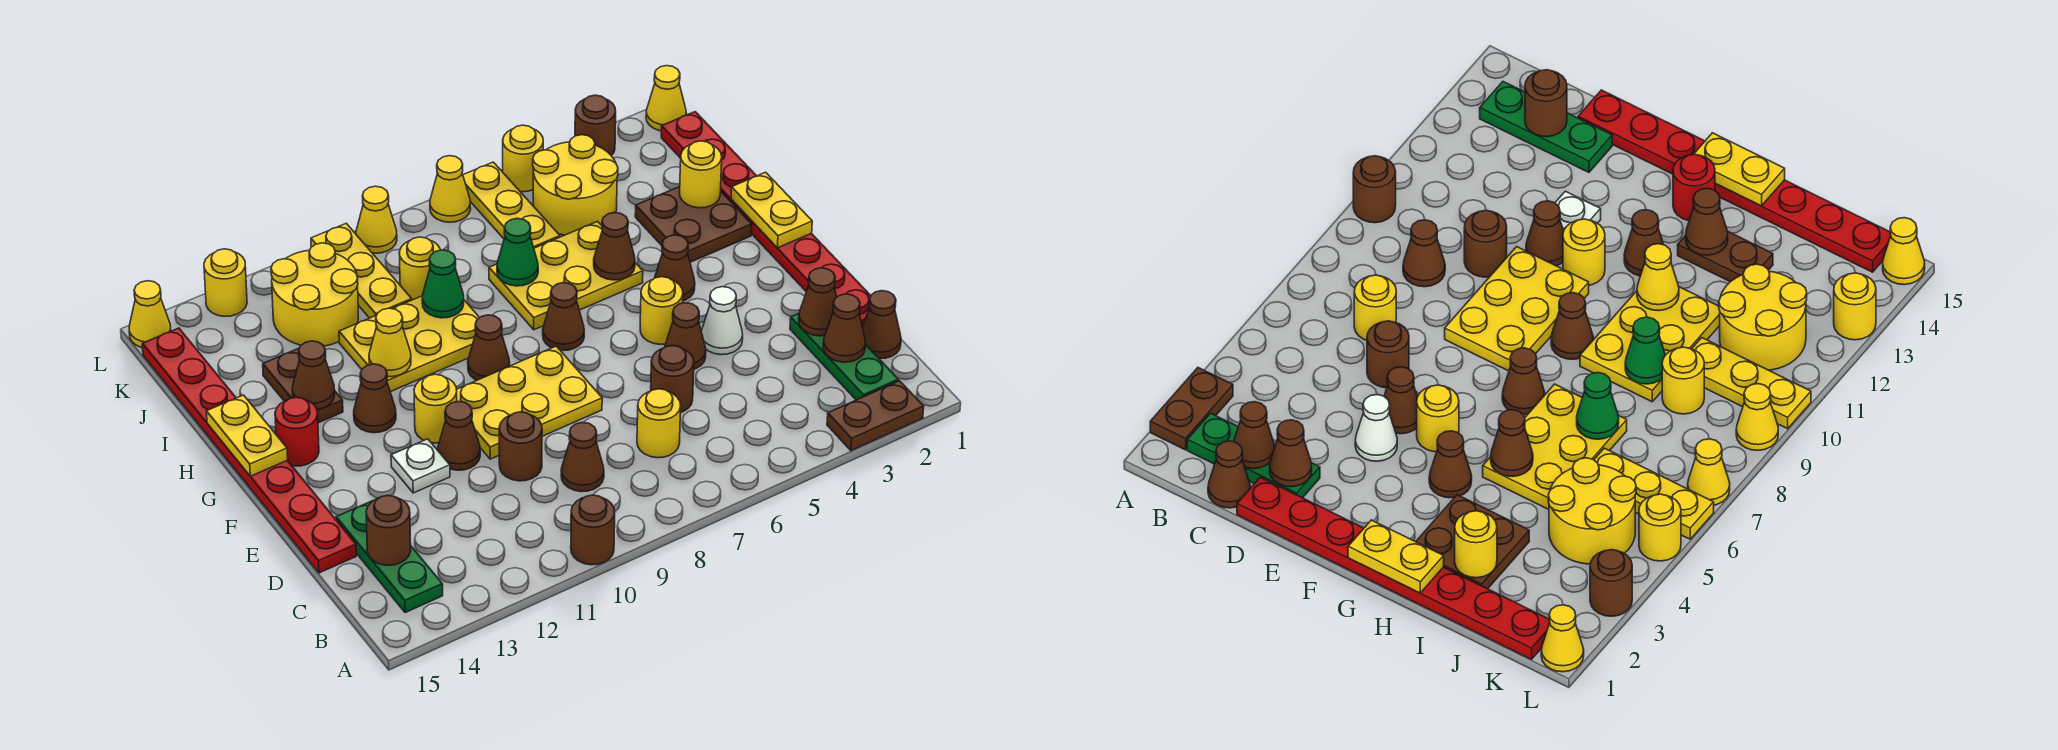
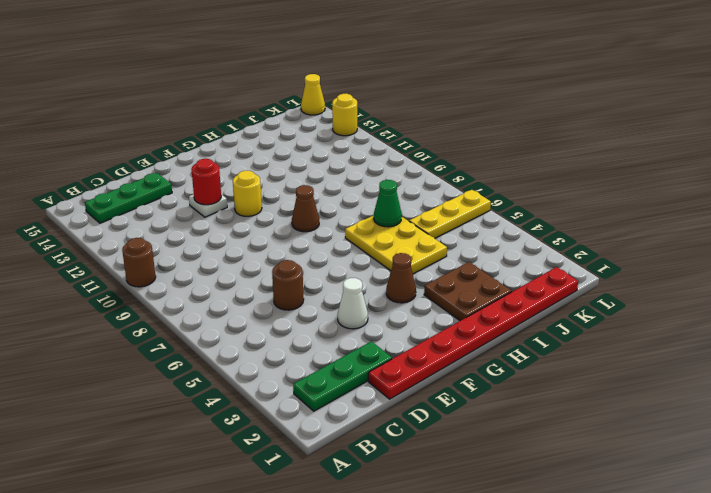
red 1x1 round brick [191,159,221,205] -> red 1x1 round brick moved to [275,397,319,466]
none -> brown 1x2 plate [827,381,924,451]
none -> brown 1x1 cone [862,291,901,359]
none -> yellow 1x1 round brick [637,389,681,458]
none -> brown 1x1 cone [561,422,604,492]

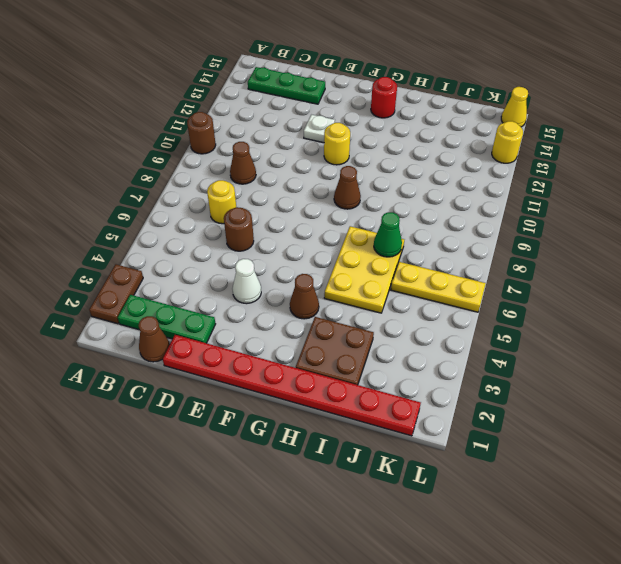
none -> brown 1x1 round brick [499,412,542,481]
none -> red 1x8 plate [142,328,356,573]
none -> brown 1x1 cone [665,303,706,369]
none -> yellow 2x3 plate [456,346,602,459]

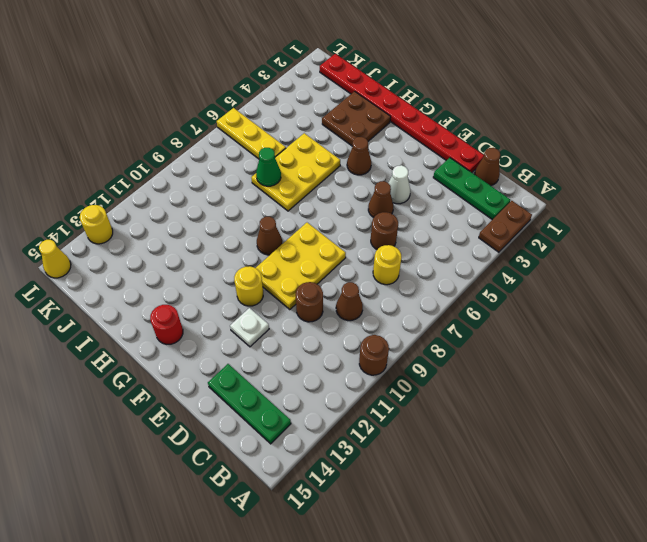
none -> red 1x8 plate [142,328,356,573]
none -> brown 1x1 cone [438,401,480,470]
none -> yellow 1x1 round brick [640,277,683,344]
none -> brown 1x1 cone [543,283,584,351]

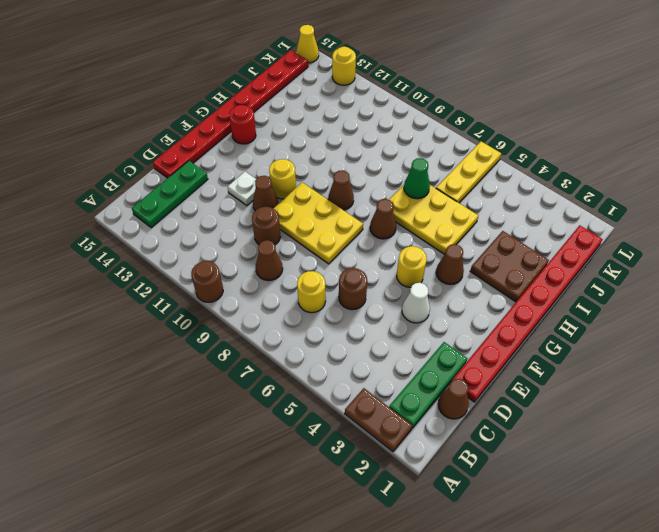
none -> brown 1x1 cone [665,303,706,369]
none -> brown 1x1 cone [354,364,396,433]
none -> yellow 2x3 plate [339,296,480,392]
none -> brown 1x2 plate [263,348,343,423]

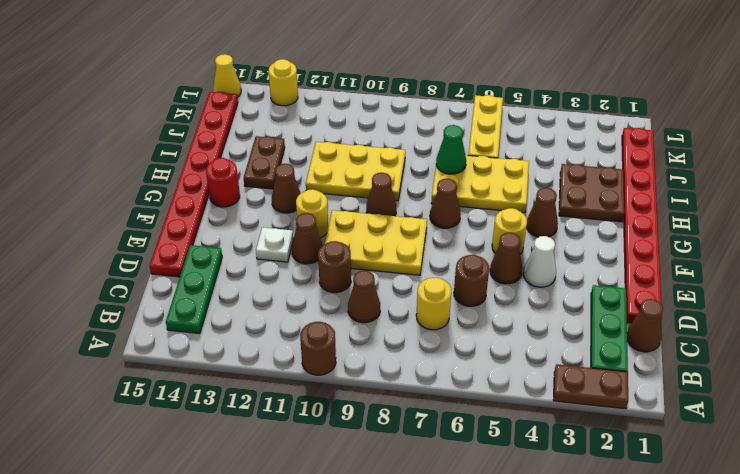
none -> yellow 2x2 round brick [533,135,618,235]
none -> yellow 1x1 round brick [399,237,440,300]
none -> yellow 1x3 plate [311,223,412,318]
none -> yellow 2x2 round brick [271,243,358,346]

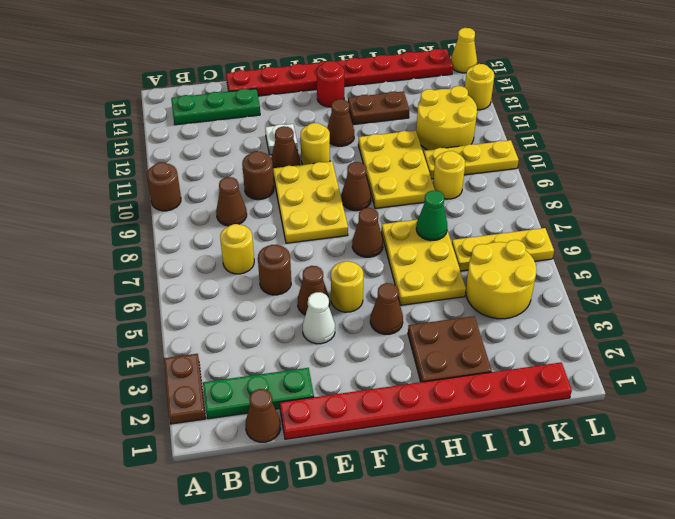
none -> yellow 1x1 cone [646,66,686,131]
none -> brown 1x1 round brick [575,95,616,155]
none -> yellow 1x1 round brick [503,125,543,192]
none -> yellow 1x1 cone [430,156,471,222]

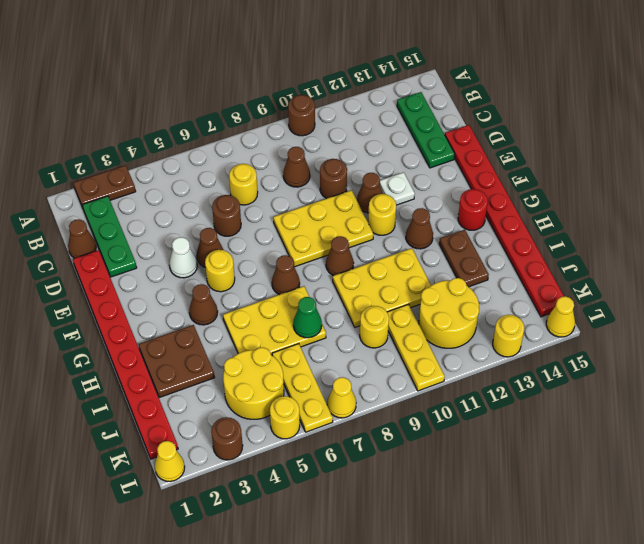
none -> yellow 1x1 cone [356,186,397,253]
none -> brown 1x1 cone [823,294,866,362]
none -> brown 1x1 round brick [366,495,411,565]
none -> brown 1x1 cone [799,268,837,336]

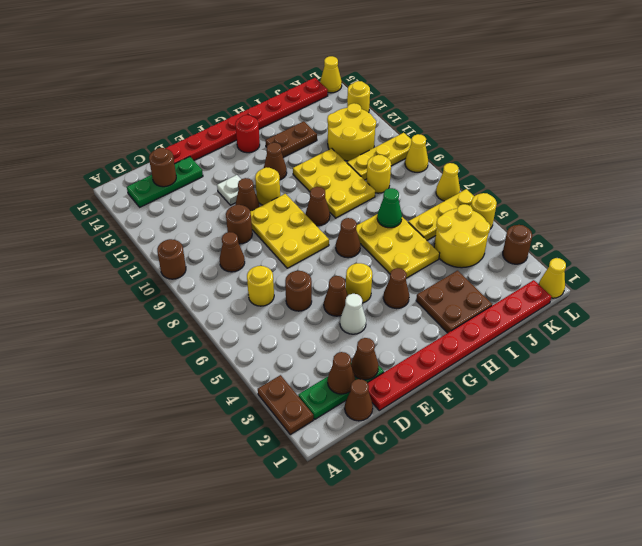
none -> yellow 1x2 plate [731,172,812,248]
none -> yellow 1x2 plate [206,395,288,476]
none -> brown 1x1 cone [594,212,635,280]
none -> yellow 1x1 cone [369,308,411,377]

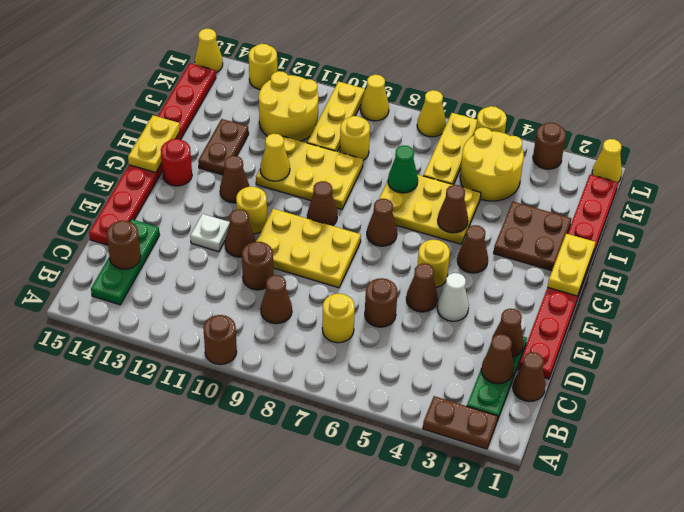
none -> brown 1x1 cone [292,341,335,409]
none -> yellow 1x1 round brick [680,141,722,208]
none -> green 1x1 cone [422,250,464,318]

